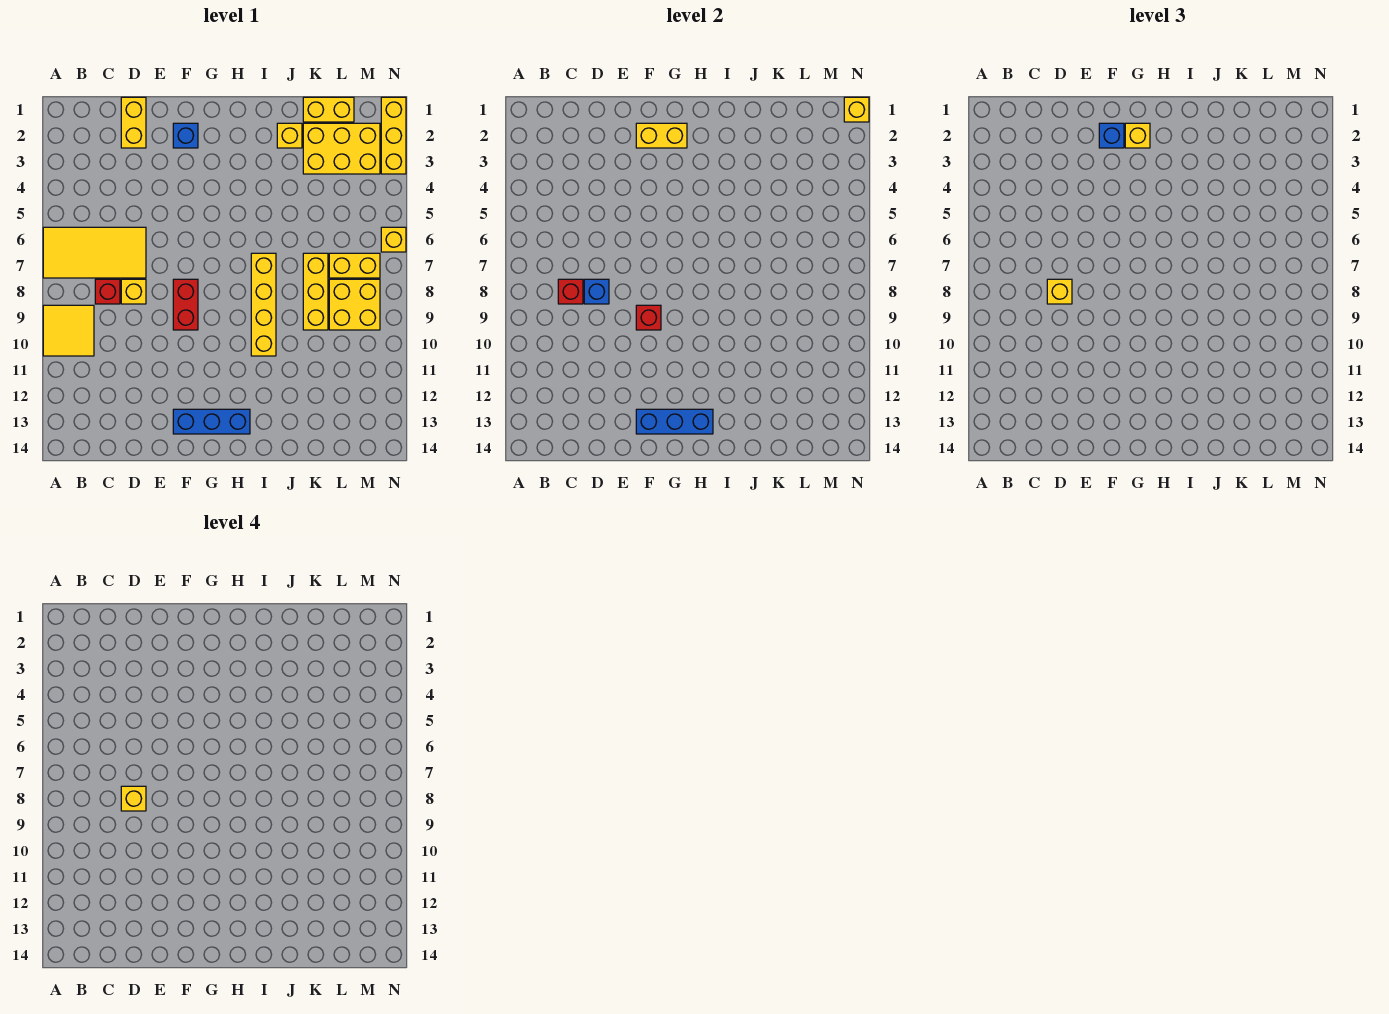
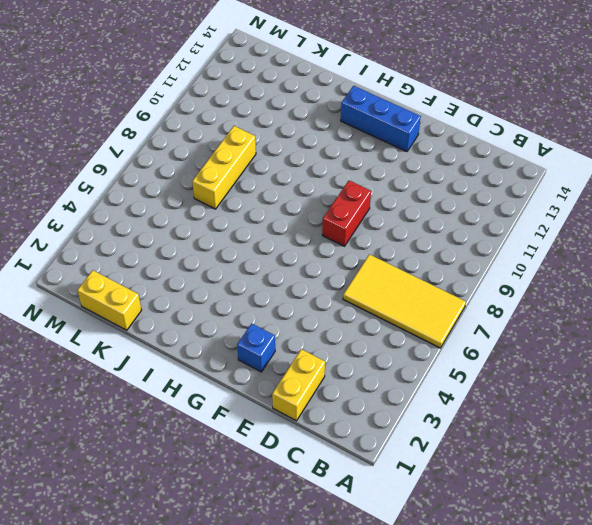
none -> yellow 2x2 tile [43,305,94,356]
none -> red 1x1 brick [95,279,120,304]
none -> yellow 1x1 brick [121,279,146,304]

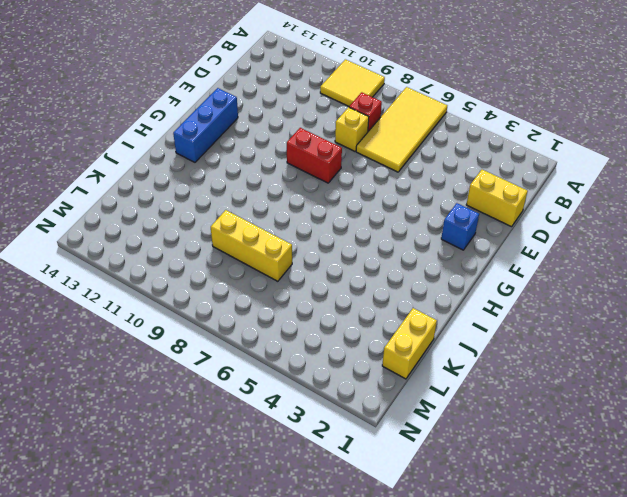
none -> yellow 1x4 brick [251,253,276,356]
none -> yellow 1x1 brick [277,123,302,148]
none -> yellow 2x3 brick [303,123,380,174]

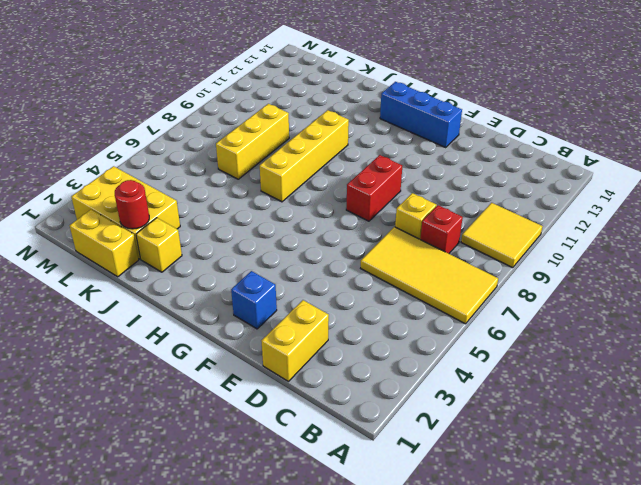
red 1x1 round brick [115,180,149,229] -> none
none -> yellow 1x2 brick [329,253,380,278]
none -> yellow 2x2 brick [329,279,380,330]
none -> yellow 1x3 brick [381,97,406,174]

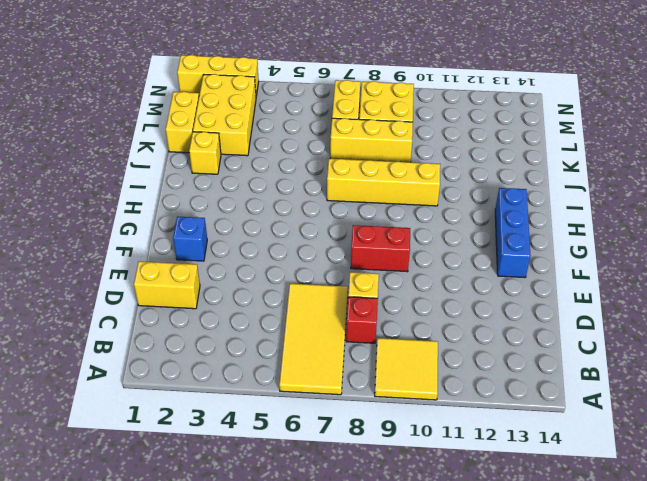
none -> yellow 1x1 brick [381,227,406,252]
none -> red 1x1 brick [558,279,583,304]
none -> blue 1x1 brick [584,279,609,304]

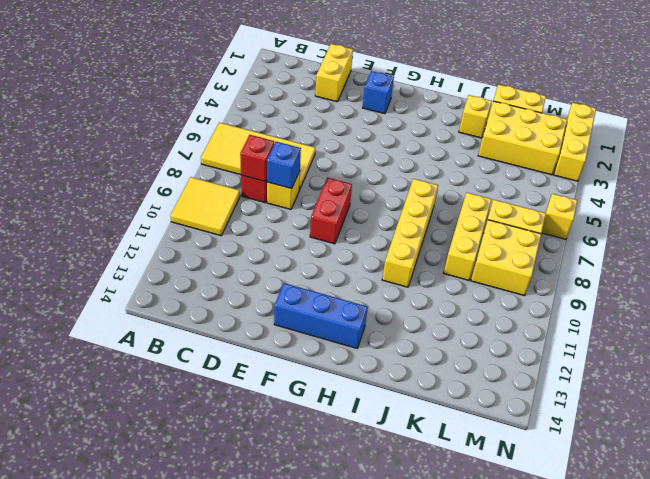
none -> yellow 1x2 brick [636,123,687,148]
none -> red 1x1 brick [636,305,661,330]
none -> blue 1x3 brick [636,409,713,434]

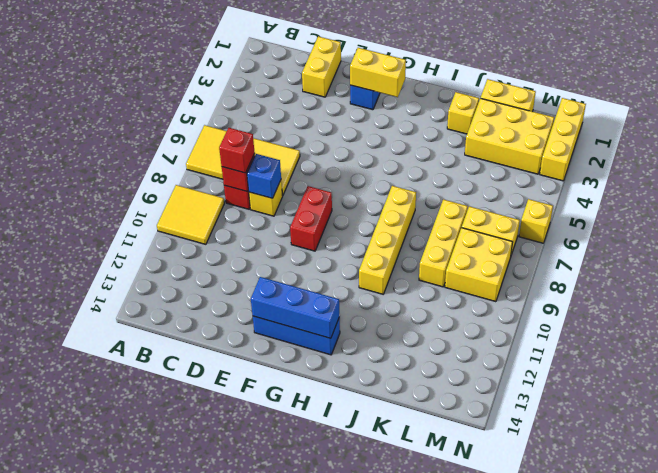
red 1x1 brick [219,128,255,173] -> red 1x1 brick moved to [636,305,661,330]
none -> yellow 1x1 brick [844,97,869,122]
none -> yellow 1x1 brick [1047,279,1072,304]
none -> blue 1x1 brick [1099,123,1124,148]

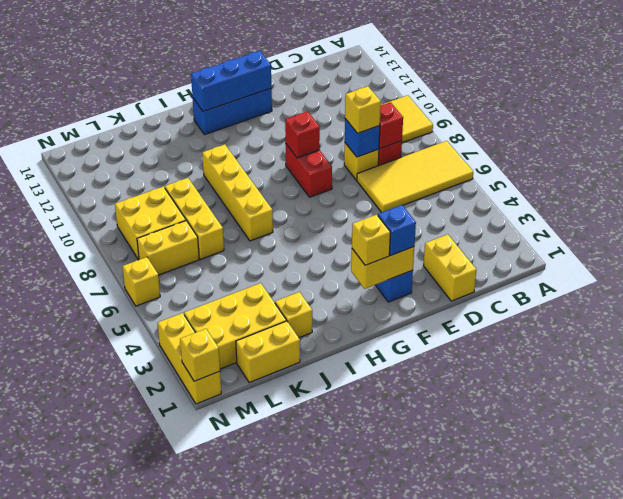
none -> yellow 1x1 brick [121,786,146,811]

